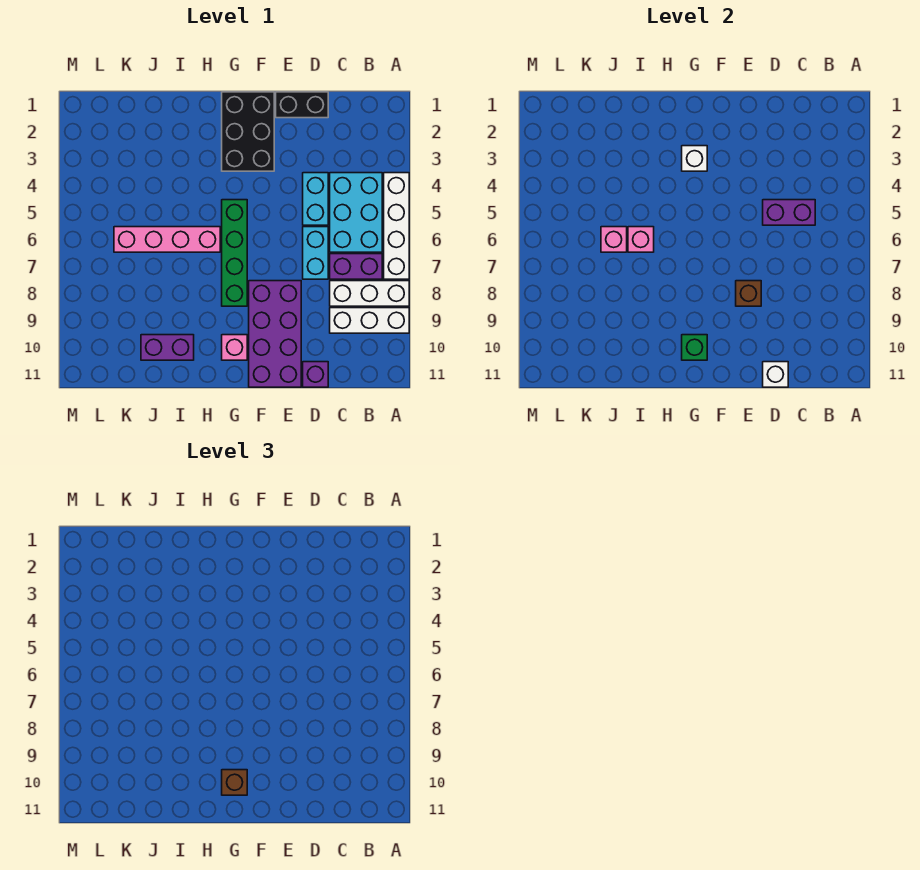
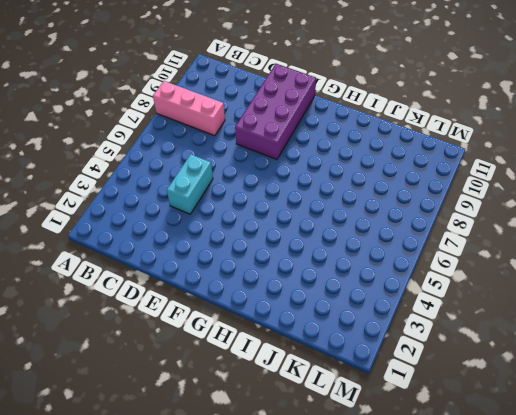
pink 1x3 brick [153,81,225,136] -> white 1x3 brick [330,281,409,306]
none -> white 1x4 brick [384,173,409,279]
none -> white 1x3 brick [330,308,409,333]
none -> cyan 2x3 brick [330,173,382,252]

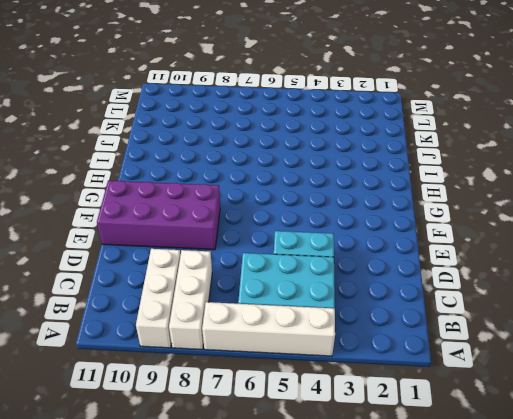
none -> purple 1x2 brick [330,254,382,279]
none -> black 1x2 brick [276,92,328,118]
none -> cyan 1x2 brick [303,227,328,279]

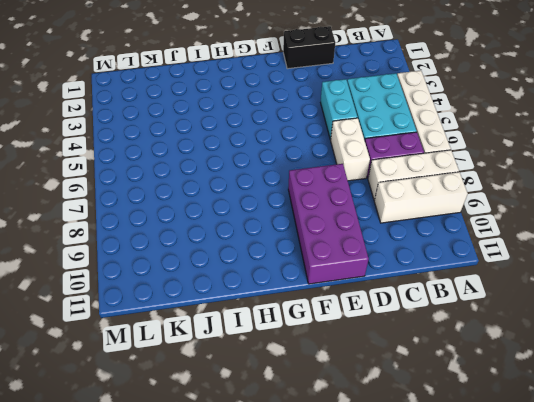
white 1x2 brick [331,118,370,181] -> cyan 1x2 brick [303,227,328,279]
none -> purple 1x1 brick [303,362,328,387]
none -> black 2x3 brick [222,92,274,171]
none -> green 1x4 brick [222,200,247,306]

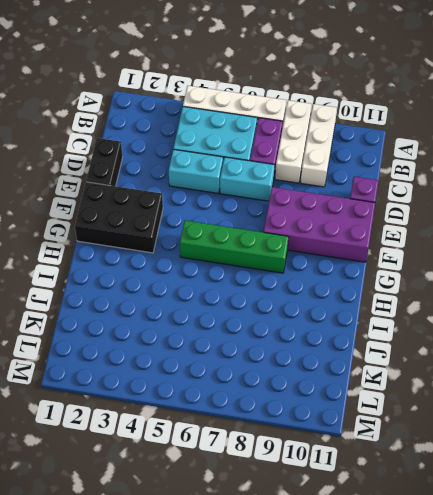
none -> pink 1x1 brick [222,335,247,360]
none -> pink 1x4 brick [114,227,220,252]
none -> purple 1x2 brick [141,335,194,360]

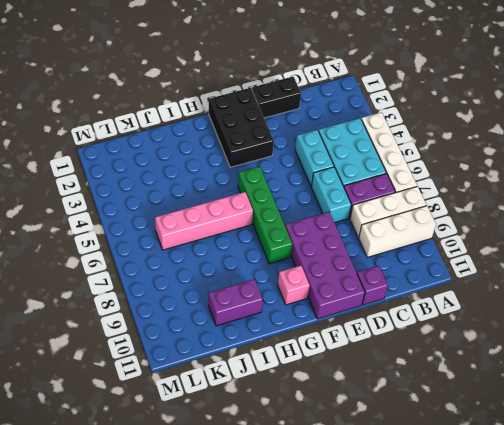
none -> purple 1x2 brick [763,200,815,225]
none -> white 1x1 brick [763,362,788,387]
none -> brown 1x1 brick [736,281,761,306]

